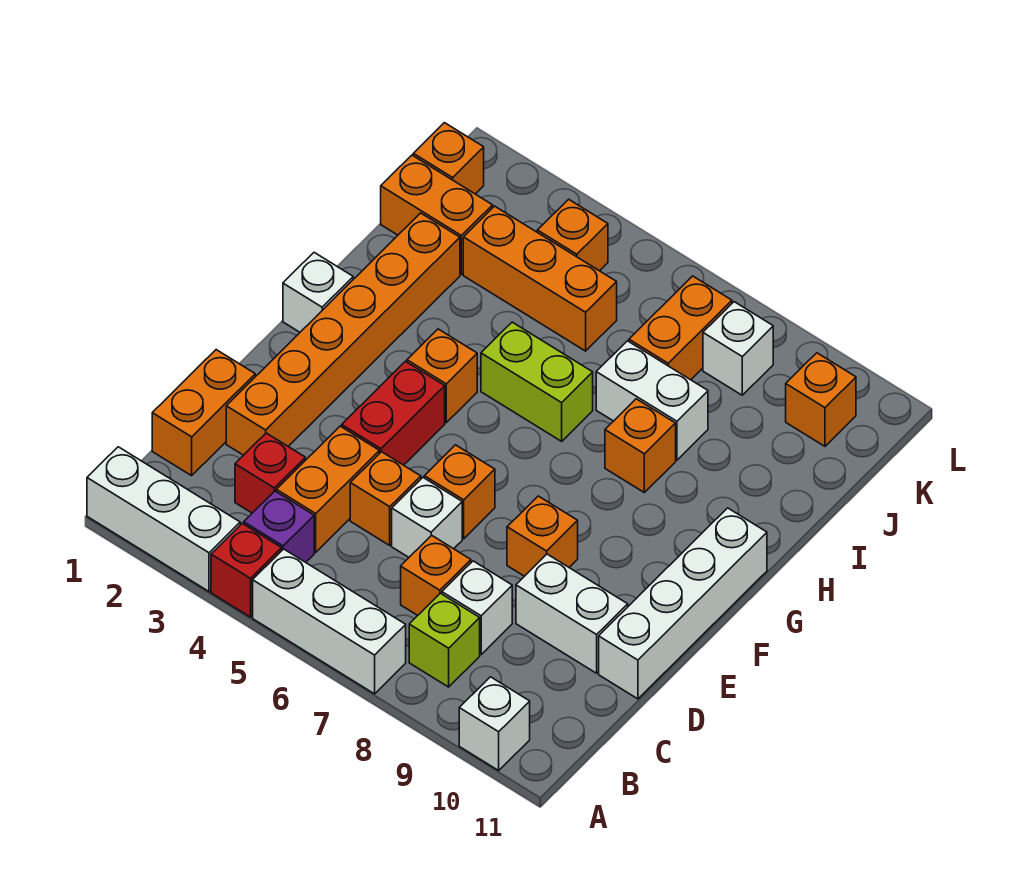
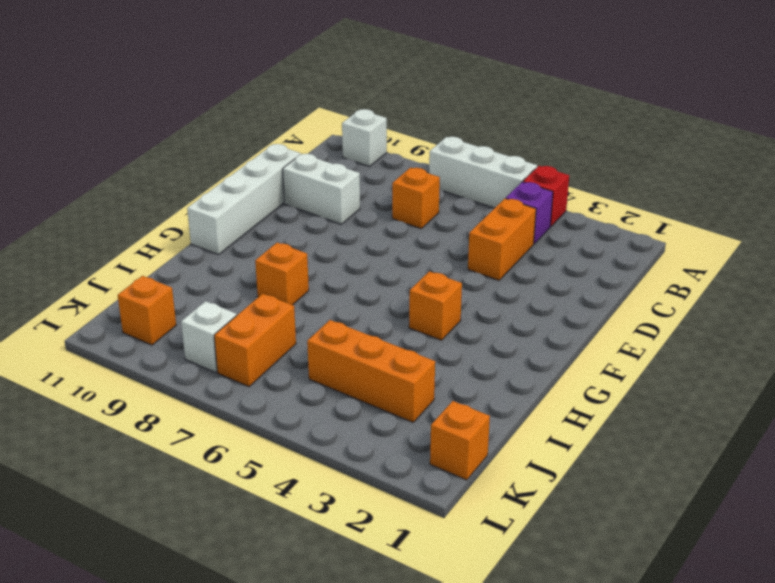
none -> white 1x3 brick [87,447,240,592]
none -> lime 1x1 brick [409,593,480,687]
none -> orange 1x2 brick [152,350,255,476]
none -> red 1x1 brick [235,433,305,513]

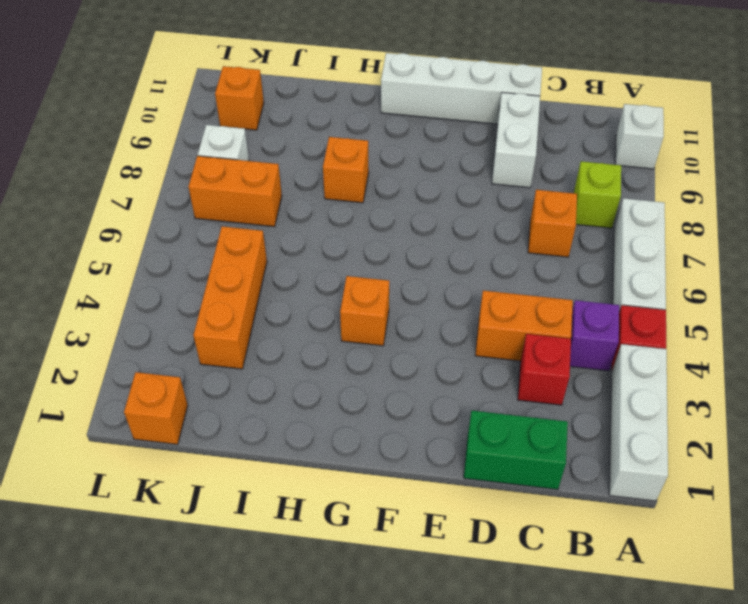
green 1x2 brick [464,411,568,489] -> orange 1x2 brick [152,350,255,476]
none -> white 1x1 brick [442,561,512,654]
none -> orange 1x6 brick [226,213,460,455]
none -> orange 1x1 brick [350,452,421,545]
none -> white 1x1 brick [392,478,462,557]

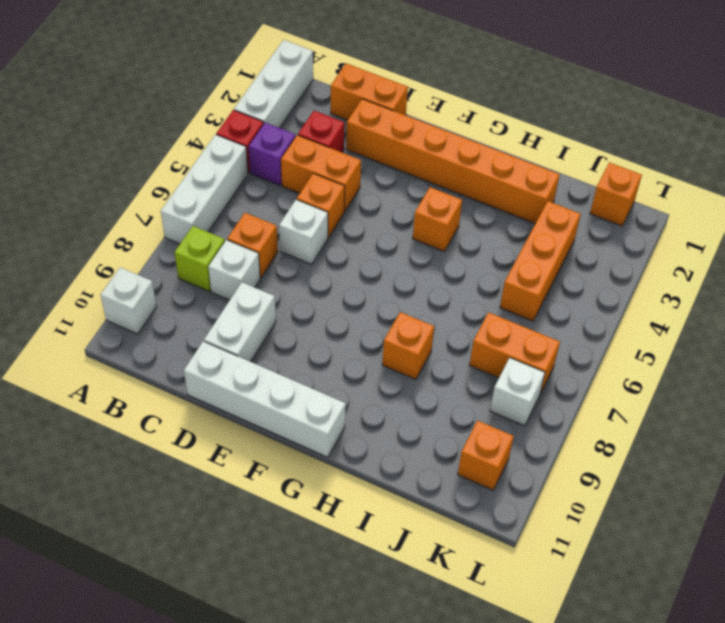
none -> red 1x2 brick [342,361,445,465]
none -> orange 1x1 brick [424,445,495,539]
none -> orange 1x1 brick [507,496,578,576]
none -> white 1x1 brick [283,253,353,332]

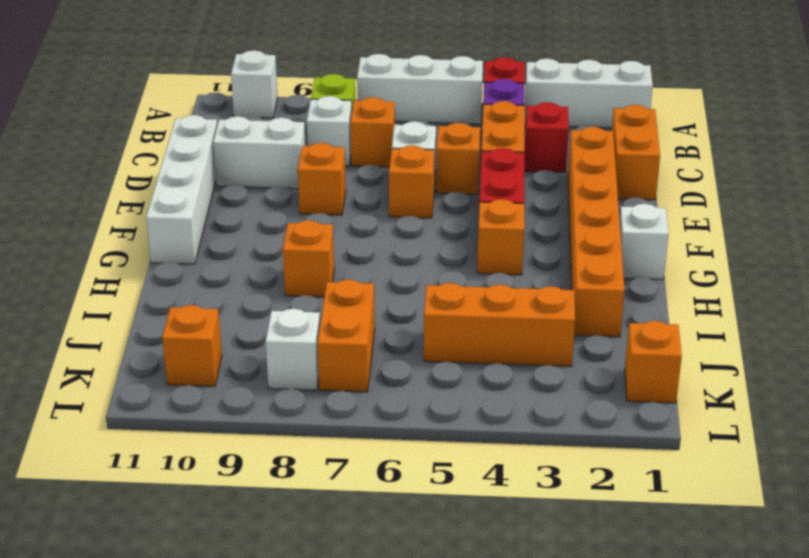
none -> lime 1x2 brick [481,322,593,441]
none -> white 1x2 brick [596,341,708,460]
none -> orange 1x2 brick [381,155,493,274]
none -> orange 1x1 brick [537,199,608,271]

